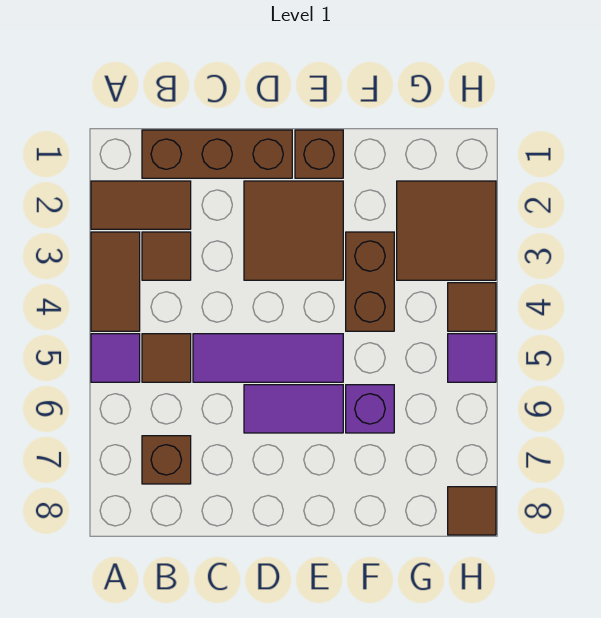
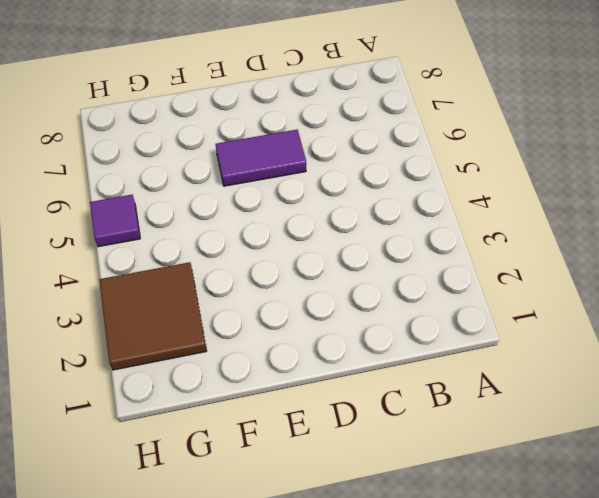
none -> brown 1x2 tile [91,181,191,229]
none -> brown 1x2 tile [91,232,140,331]
none -> purple 1x1 tile [91,334,140,382]

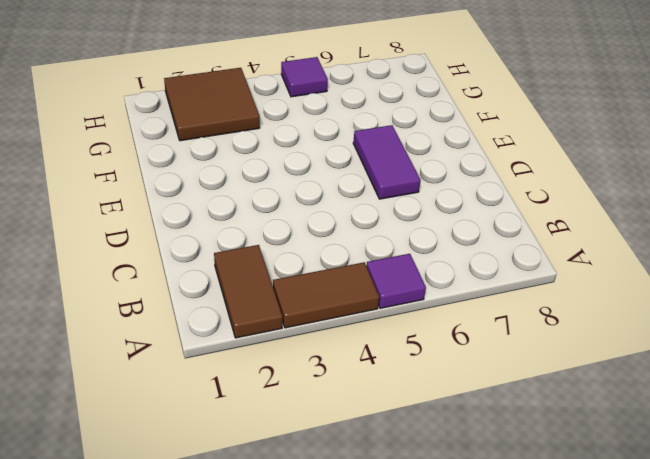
none -> brown 1x3 brick [142,130,292,178]
none -> brown 1x1 tile [142,232,191,280]
none -> brown 1x1 tile [142,334,191,382]

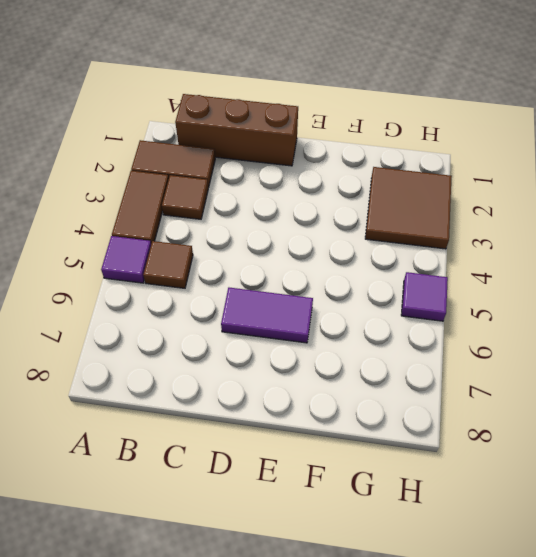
none -> brown 1x1 brick [142,436,191,484]
none -> purple 1x3 tile [193,334,343,382]
none -> brown 2x2 tile [244,181,343,280]

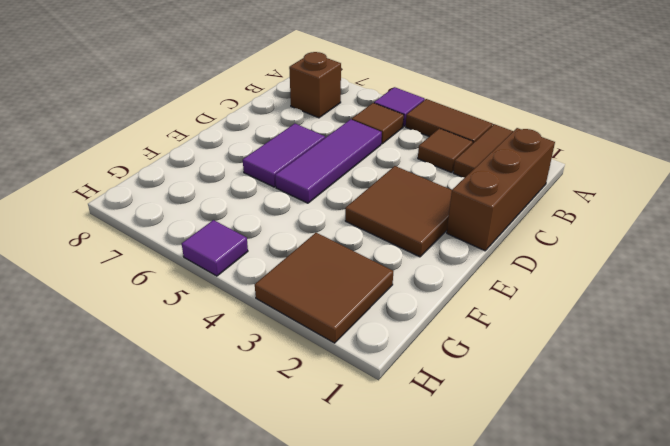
none -> brown 1x1 brick [295,130,343,178]
none -> brown 1x2 brick [346,232,394,331]
none -> purple 1x1 brick [346,385,394,433]

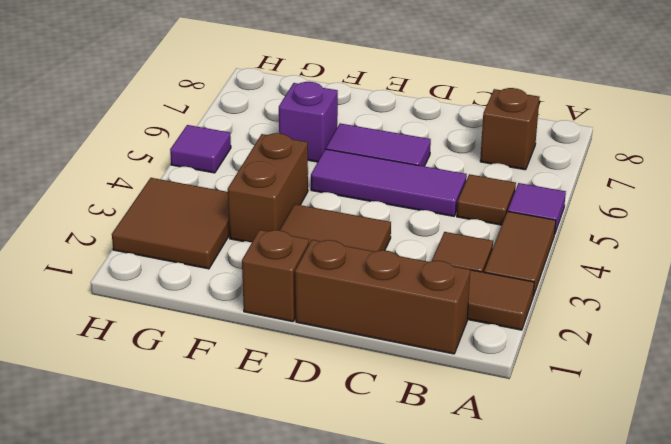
none -> brown 1x1 tile [448,283,496,331]
none -> brown 1x1 tile [448,487,496,535]

